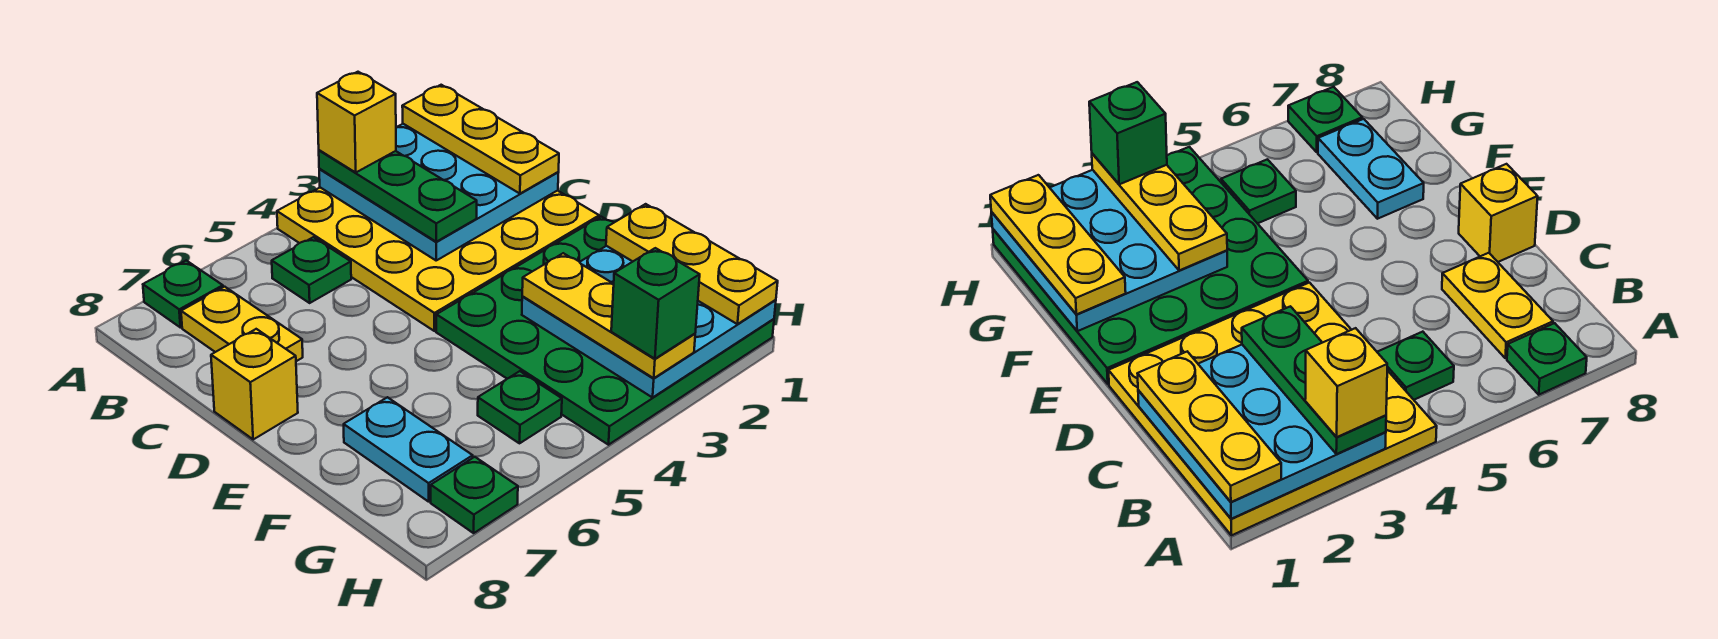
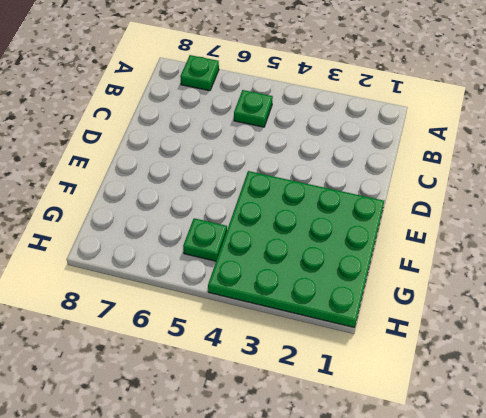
none -> yellow 4x4 plate [277,188,599,331]
none -> yellow 1x2 plate [181,287,303,361]
none -> yellow 1x1 brick [211,329,298,439]

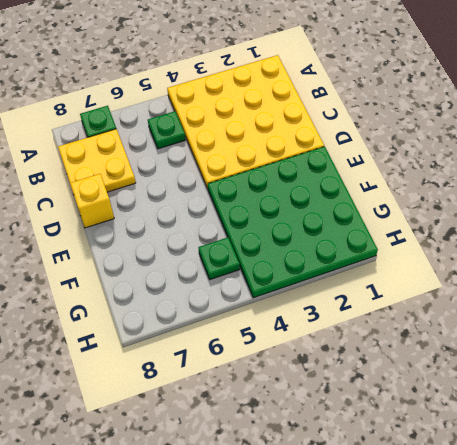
yellow 2x2 plate [58,129,136,192] -> yellow 1x2 plate [181,287,303,361]
none -> cyan 1x2 plate [344,397,473,502]
none -> green 1x1 plate [431,457,518,533]
none -> cyan 3x3 plate [319,124,559,260]

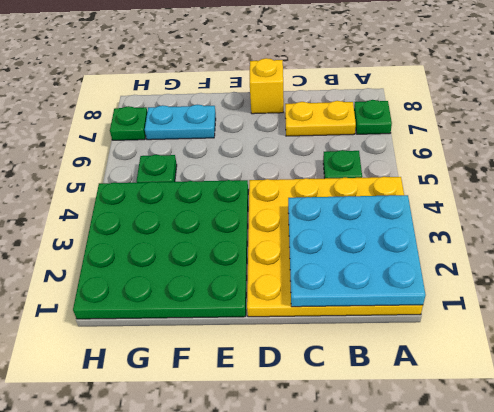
none -> cyan 3x3 plate [522,246,776,398]
none -> yellow 1x3 plate [402,85,559,194]
none -> green 1x3 plate [319,150,477,242]

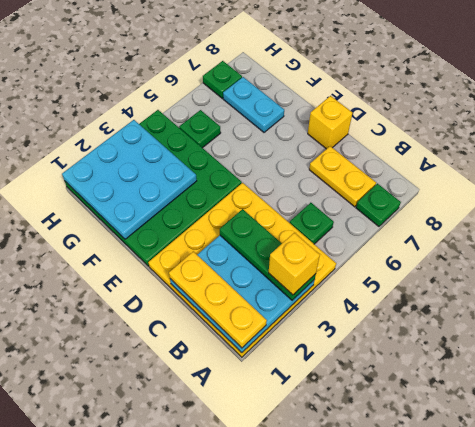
none -> yellow 1x3 plate [606,204,778,324]
none -> yellow 1x3 plate [522,253,695,378]
none -> green 1x1 brick [611,248,700,359]

